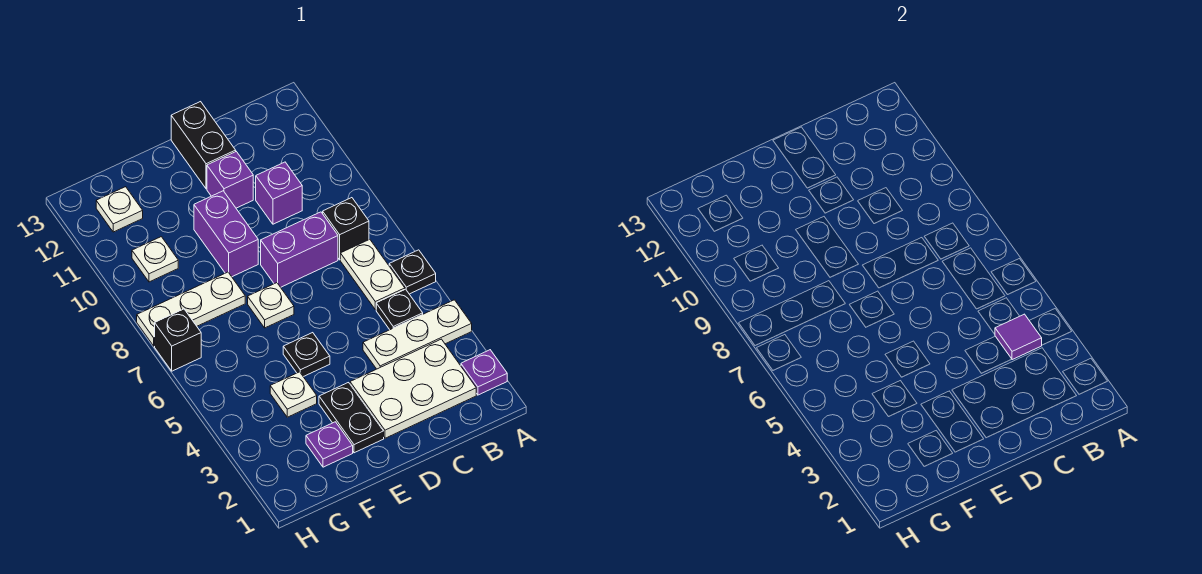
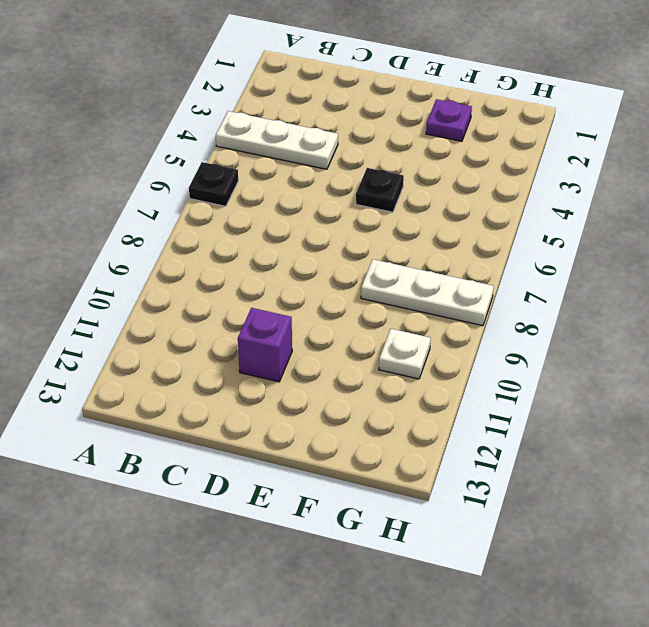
none -> purple 1x1 plate [461,350,507,395]
none -> white 2x3 plate [350,339,476,438]
none -> black 1x1 plate [376,289,423,330]

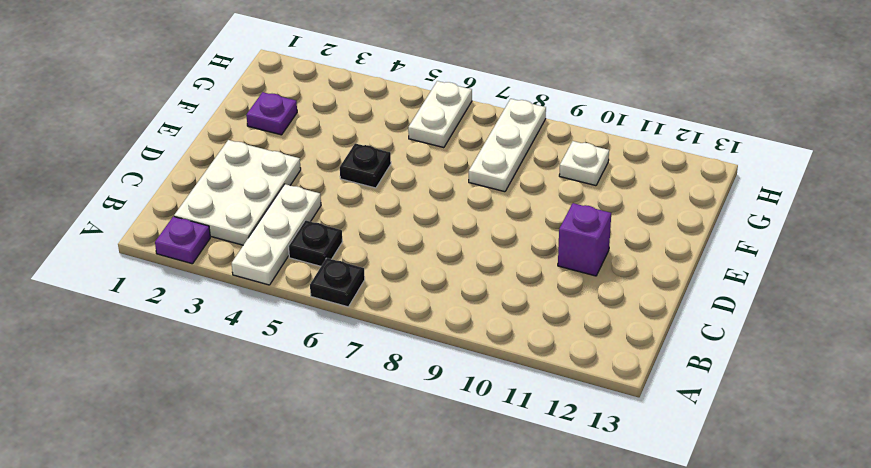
white 1x2 plate [408,81,472,148] -> white 1x2 plate turned to [340,239,405,310]
none -> black 1x1 brick [323,198,369,260]
none -> purple 1x2 brick [261,212,338,287]
none -> purple 1x1 brick [256,162,302,224]

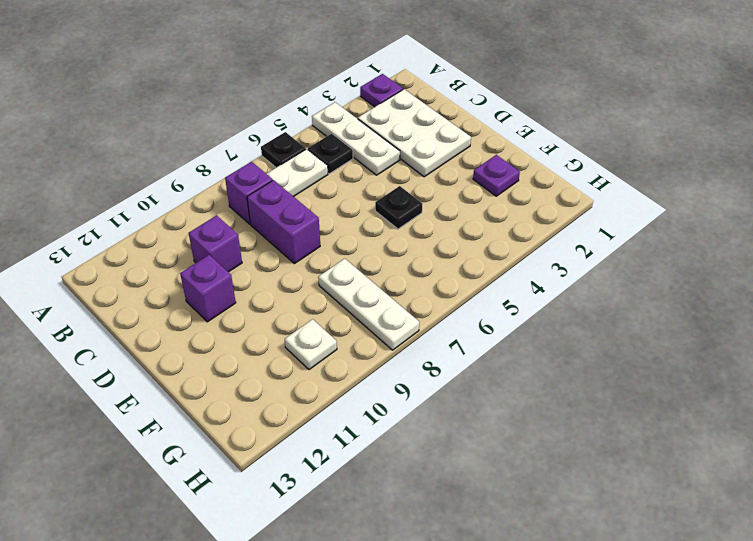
purple 1x1 brick [225,162,273,224] -> black 1x1 brick [323,198,369,260]
none -> black 1x2 brick [171,102,236,189]
none -> black 1x2 plate [319,383,384,453]
none -> white 1x1 plate [248,283,294,328]

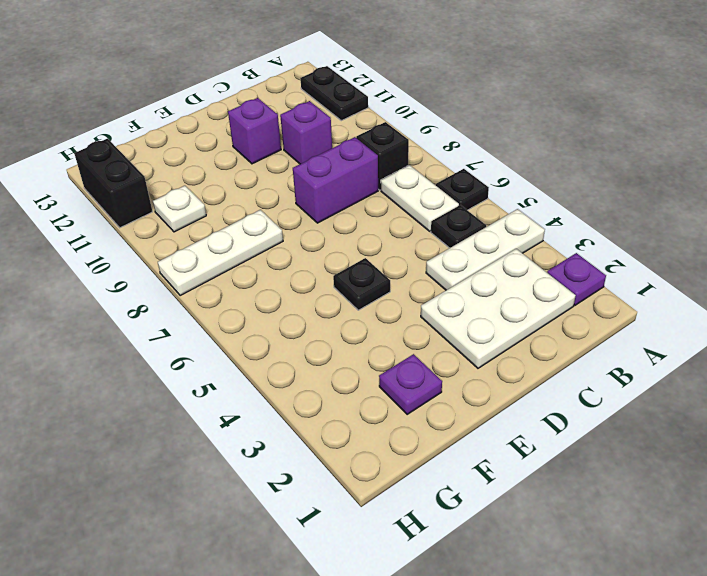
black 1x2 plate [300,66,368,121] -> black 1x2 plate moved to [319,383,384,453]
black 1x2 brick [74,139,153,228] -> black 1x2 brick moved to [171,102,236,189]
none -> white 1x1 plate [248,283,294,328]
none -> purple 1x2 brick [194,191,258,277]
none -> white 1x1 plate [270,372,317,417]

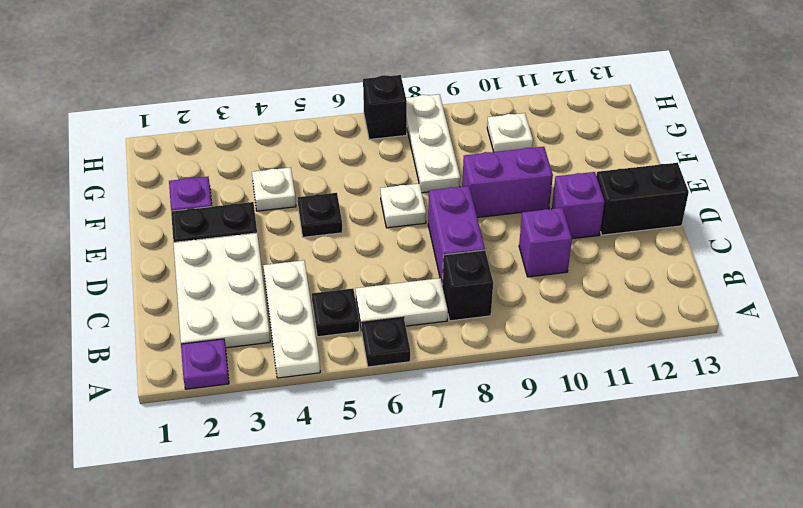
none -> white 1x1 plate [96,187,143,232]
none -> purple 1x1 tile [995,314,1042,360]

